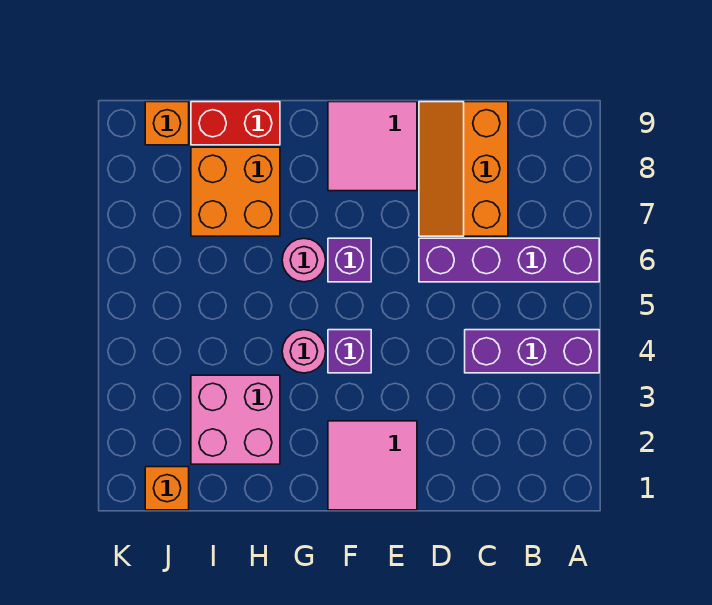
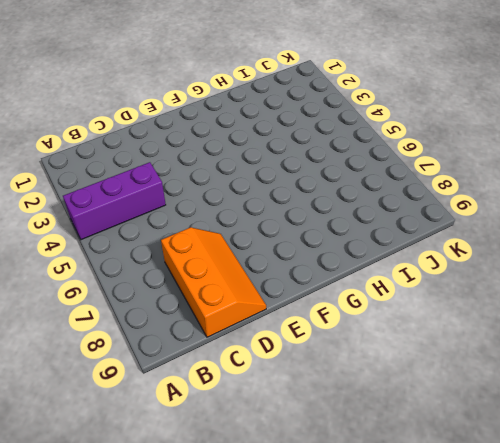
none -> purple 1x4 brick [419,238,599,282]
none -> pink 2x2 tile [328,421,417,510]
none -> pink 2x2 tile [328,102,417,191]

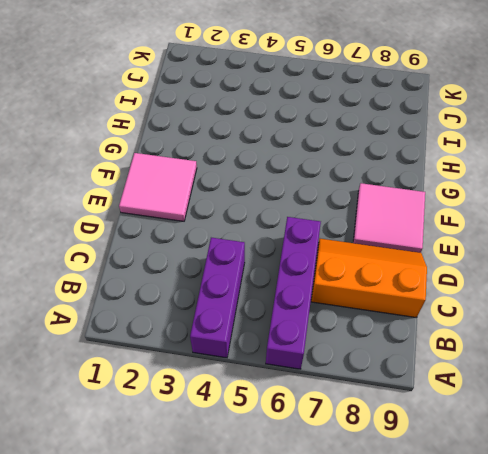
none -> purple 1x1 brick [328,330,371,373]
none -> purple 1x1 brick [328,238,371,282]
none -> pink 1x1 round brick [282,330,326,373]

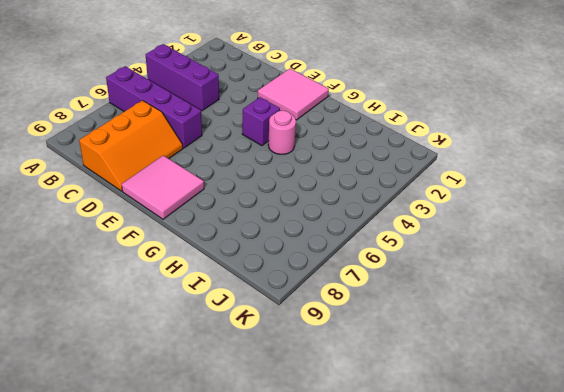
none -> purple 1x1 brick [328,238,371,282]
none -> pink 1x1 round brick [282,239,326,282]
none -> pink 2x2 brick [191,375,280,464]

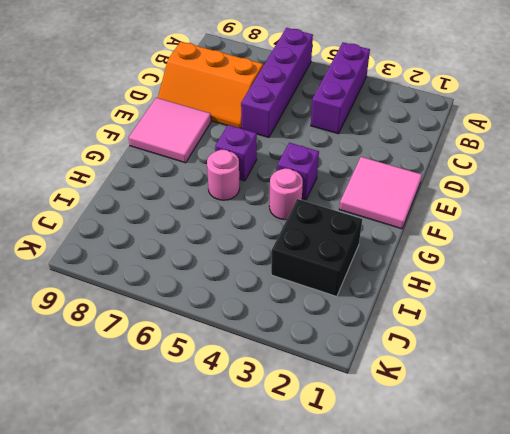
black 2x2 brick [271,199,362,297] -> pink 2x2 brick [191,375,280,464]
none -> orange 2x2 brick [191,147,280,236]
none -> red 1x2 brick [191,102,280,145]
none -> orange 1x1 brick [145,467,189,510]

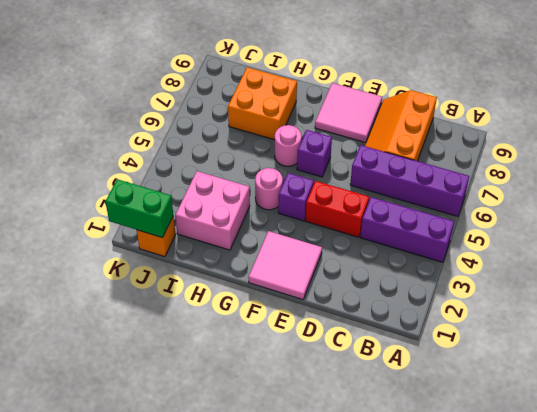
red 1x2 brick [305,181,369,237] -> red 1x2 brick moved to [191,102,280,145]
green 1x2 brick [105,179,173,238] -> none
none -> orange 1x1 brick [145,102,189,145]

